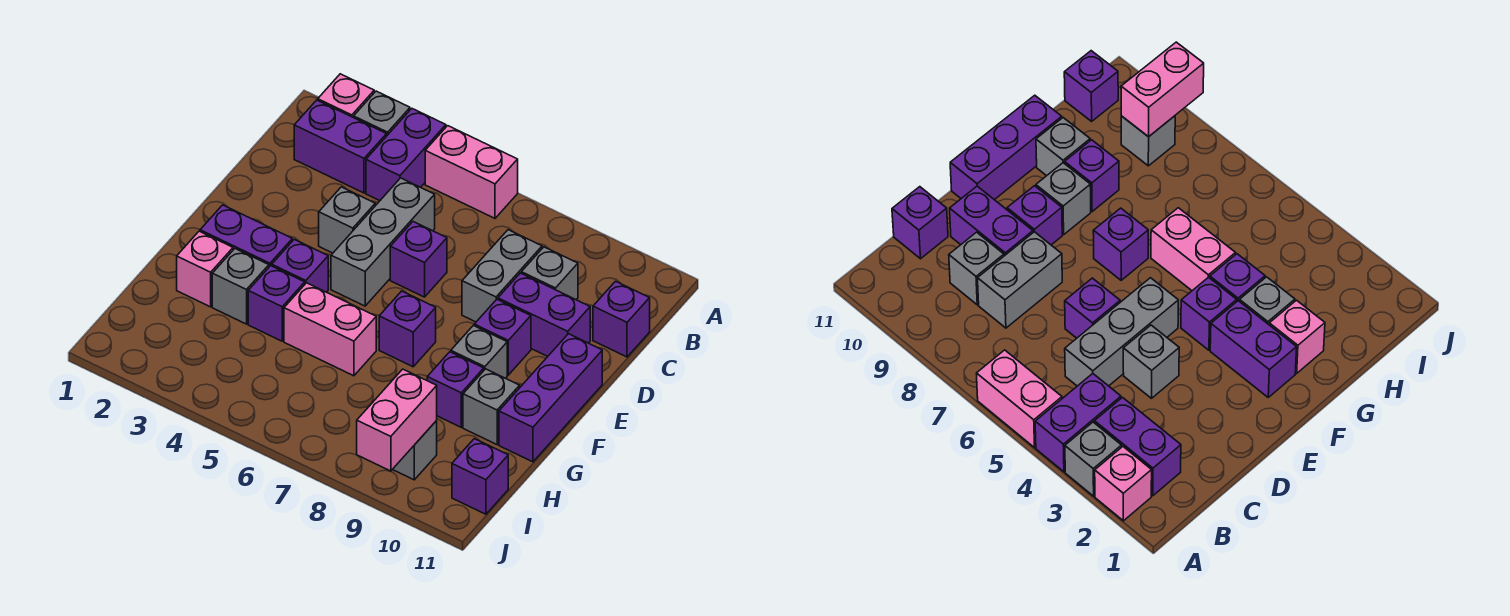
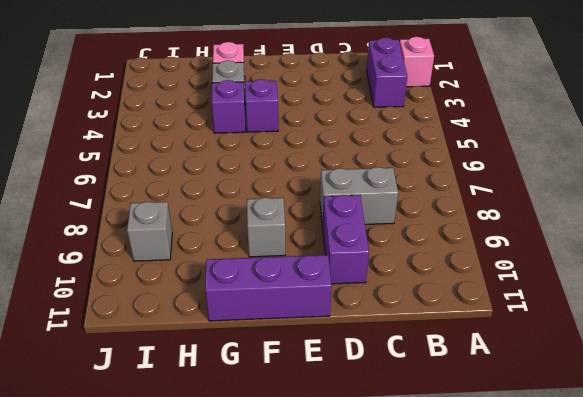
none -> grey 1x1 brick [354,91,410,135]
none -> purple 1x2 brick [366,109,446,201]
none -> pink 1x2 brick [425,126,518,218]

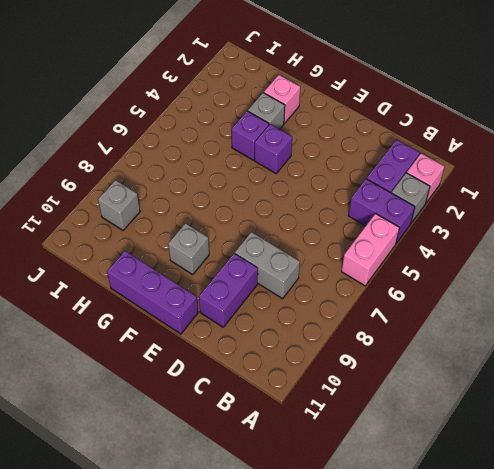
none -> grey 1x3 brick [331,178,435,306]
none -> grey 1x1 brick [521,247,578,299]
none -> purple 1x1 brick [593,281,650,357]

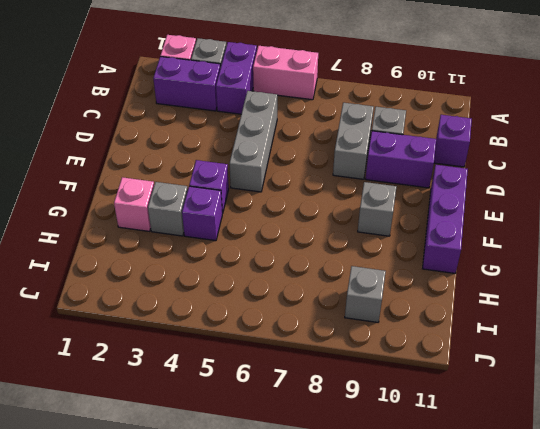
none -> grey 1x1 brick [319,187,375,253]
none -> purple 1x1 brick [390,222,447,297]
none -> purple 1x1 brick [474,299,531,375]

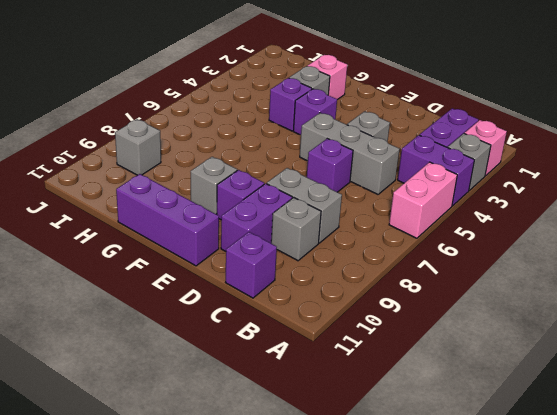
none -> purple 1x2 brick [200,205,292,267]
none -> purple 1x1 brick [379,291,436,367]
none -> pink 1x2 brick [284,283,376,376]

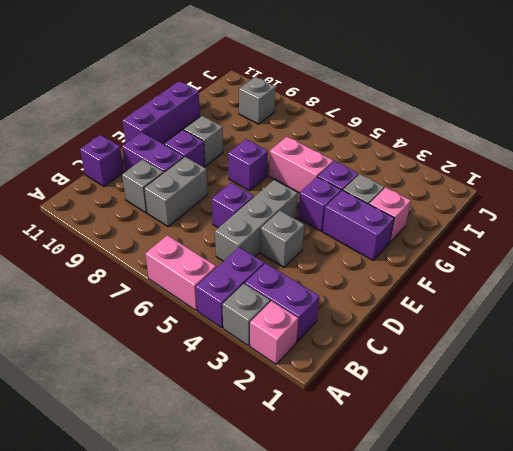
none -> purple 1x1 brick [427,352,484,427]
none -> grey 1x1 brick [463,369,520,445]
none -> purple 1x1 brick [452,439,508,514]

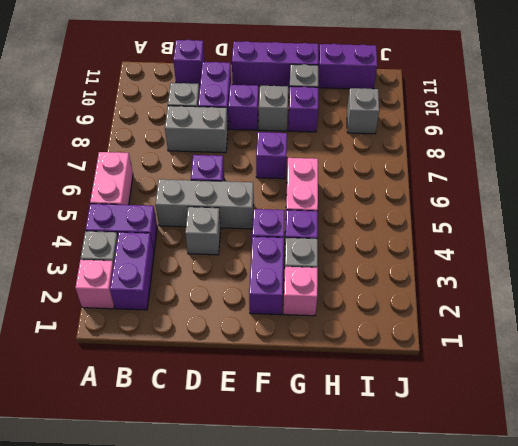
purple 1x2 brick [318,44,377,89] -> purple 1x1 brick [452,439,508,514]
none -> pink 1x2 brick [357,369,437,471]

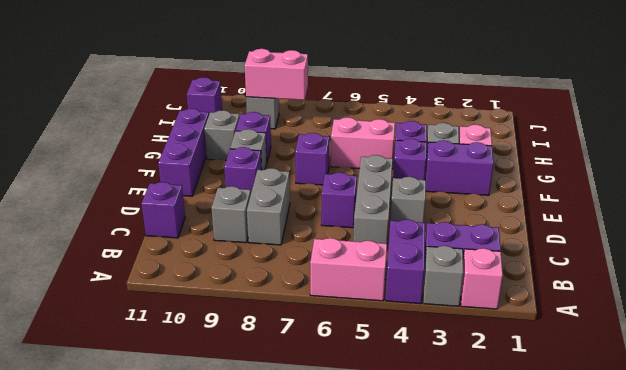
pink 1x2 brick [245,49,308,100] -> pink 1x2 brick turned to [357,369,437,471]
none -> purple 1x2 brick [498,273,590,356]

